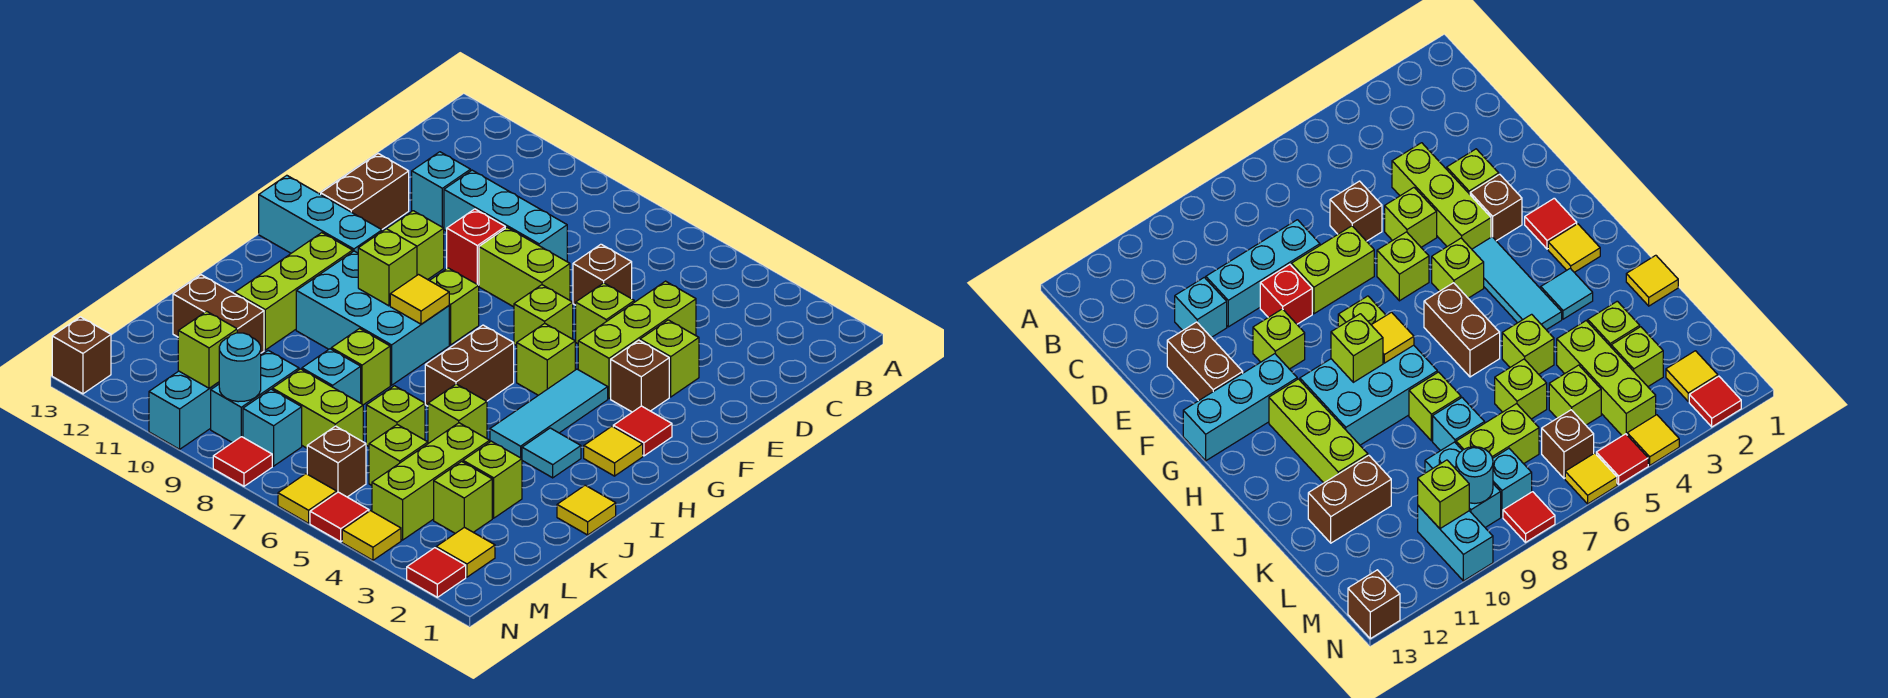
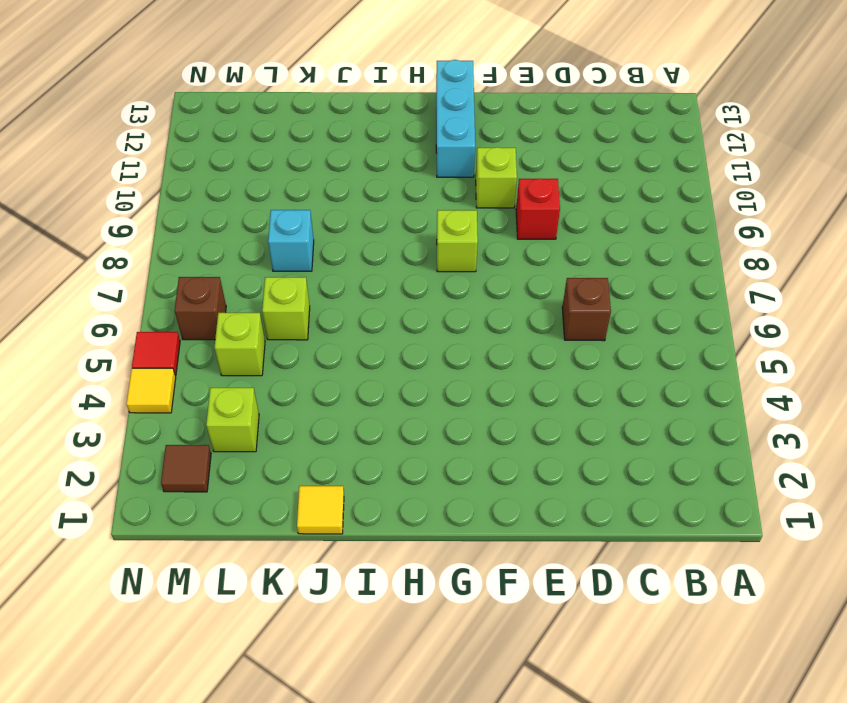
brown 1x1 tile [161,445,211,492] -> yellow 1x1 tile [436,527,495,577]
none -> lime 1x3 brick [578,281,696,399]
none -> cyan 1x3 brick [444,170,567,261]
none -> cyan 1x1 brick [412,152,471,228]
none -> lime 1x1 brick [640,320,699,397]

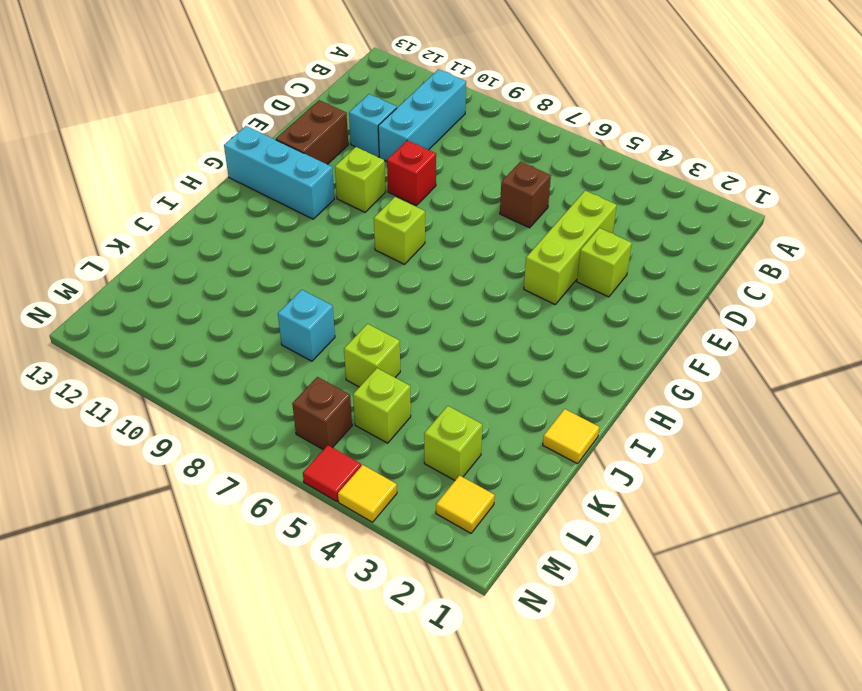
cyan 1x3 brick [378,69,466,161] -> cyan 1x3 brick turned to [444,170,567,261]
none -> lime 1x1 brick [576,283,634,344]
none -> lime 1x2 brick [479,228,570,307]
none -> brown 1x1 brick [611,340,669,412]
none -> lime 1x1 brick [514,285,573,346]

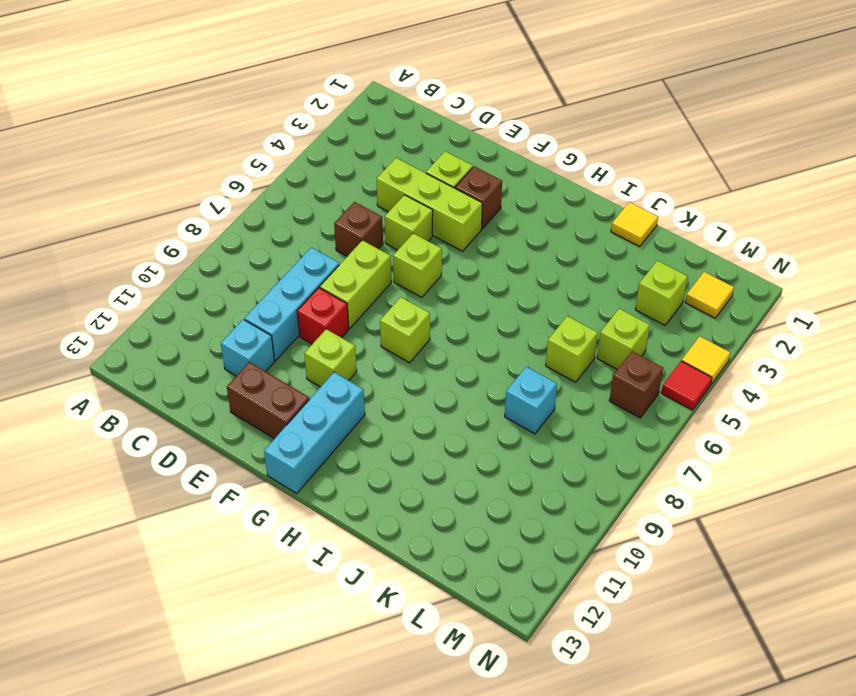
none -> red 1x1 tile [613,406,672,456]
none -> cyan 1x3 tile [490,369,608,459]
none -> lime 1x1 brick [517,323,575,395]
none -> yellow 1x1 tile [584,427,643,476]

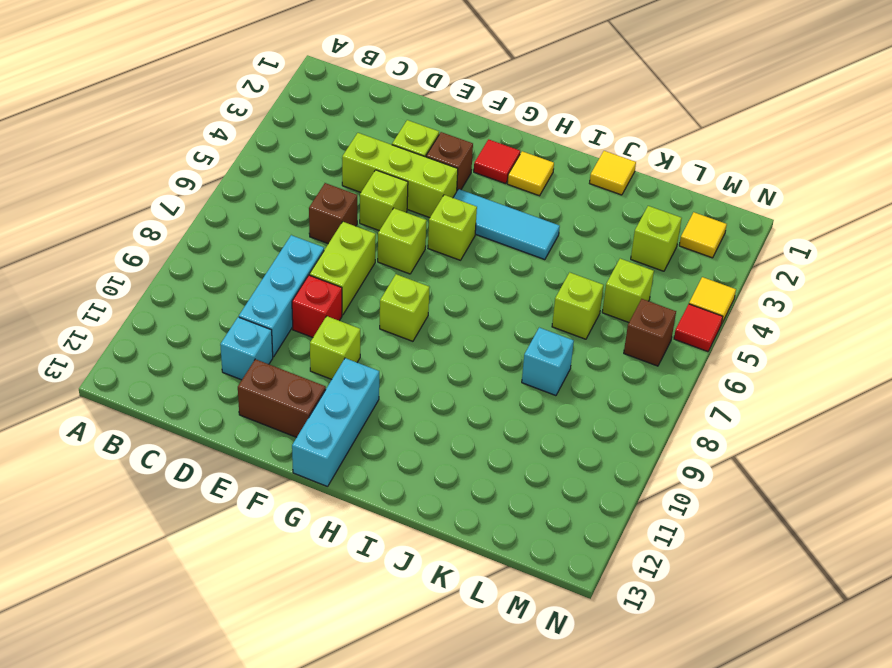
none -> brown 1x2 brick [425,325,514,406]
none -> cyan 2x3 brick [296,251,449,385]
none -> lime 1x3 brick [235,233,353,350]
none -> cyan 1x1 tile [522,428,581,478]

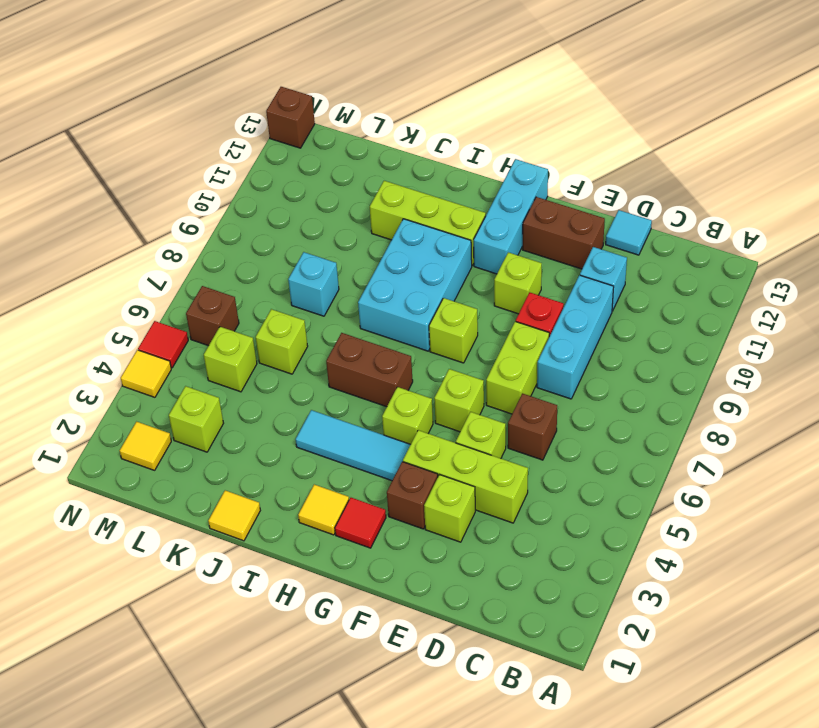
cyan 1x1 tile [606,210,652,255] -> cyan 1x1 tile moved to [522,428,581,478]
none -> lime 1x1 brick [428,384,487,443]
none -> lime 1x1 brick [331,329,390,405]
none -> lime 1x1 brick [463,441,522,518]
none -> lime 1x3 brick [372,423,490,540]

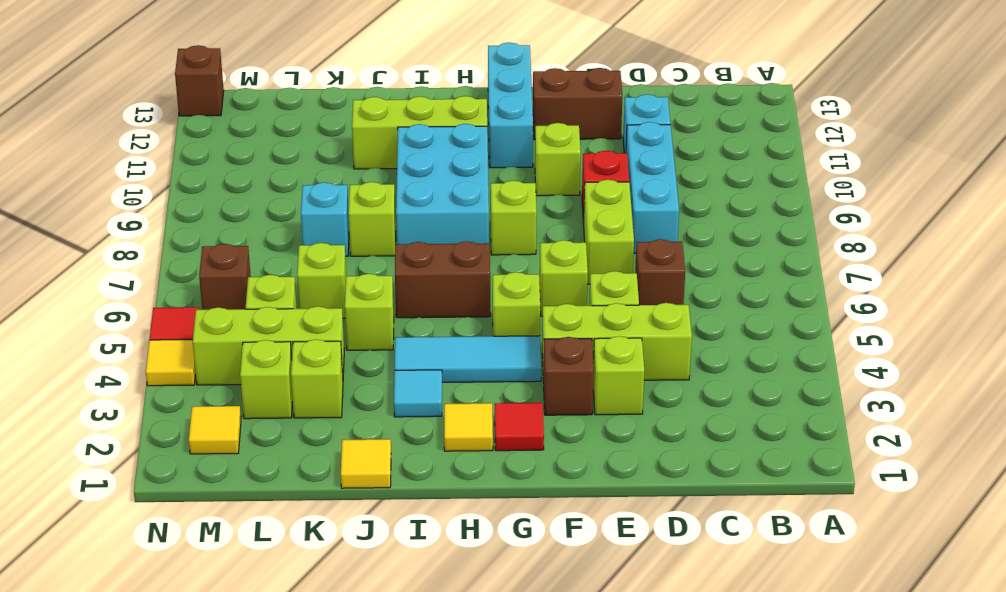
none -> brown 1x2 brick [173,275,264,353]
none -> lime 1x2 brick [272,369,363,448]
none -> cyan 1x2 brick [211,350,299,443]
none -> cyan 1x1 brick [243,389,302,466]

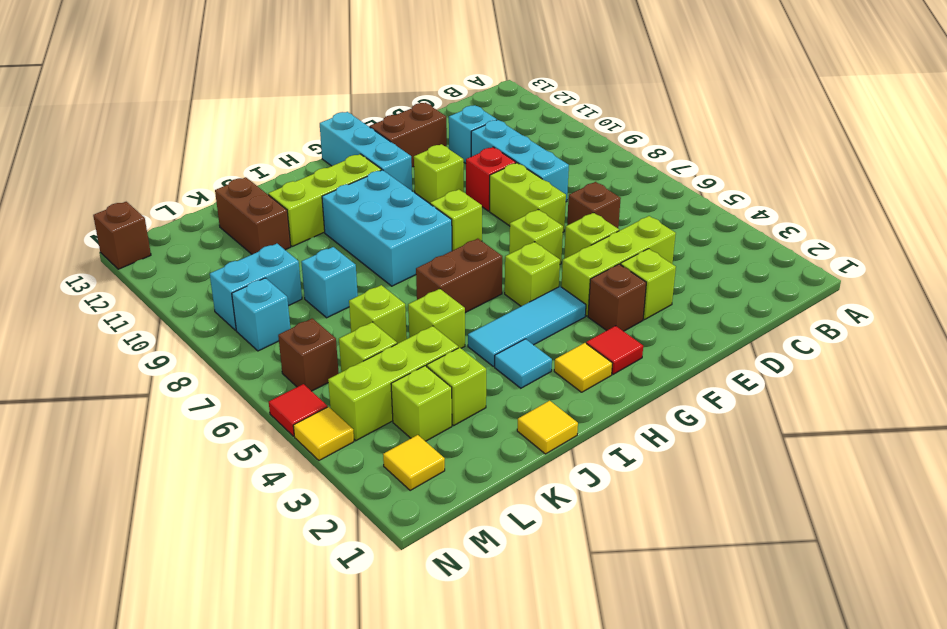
none -> lime 1x1 brick [331,329,390,405]
none -> lime 1x2 brick [272,369,363,448]
none -> cyan 1x2 brick [149,371,219,449]
none -> red 1x1 tile [407,548,466,597]

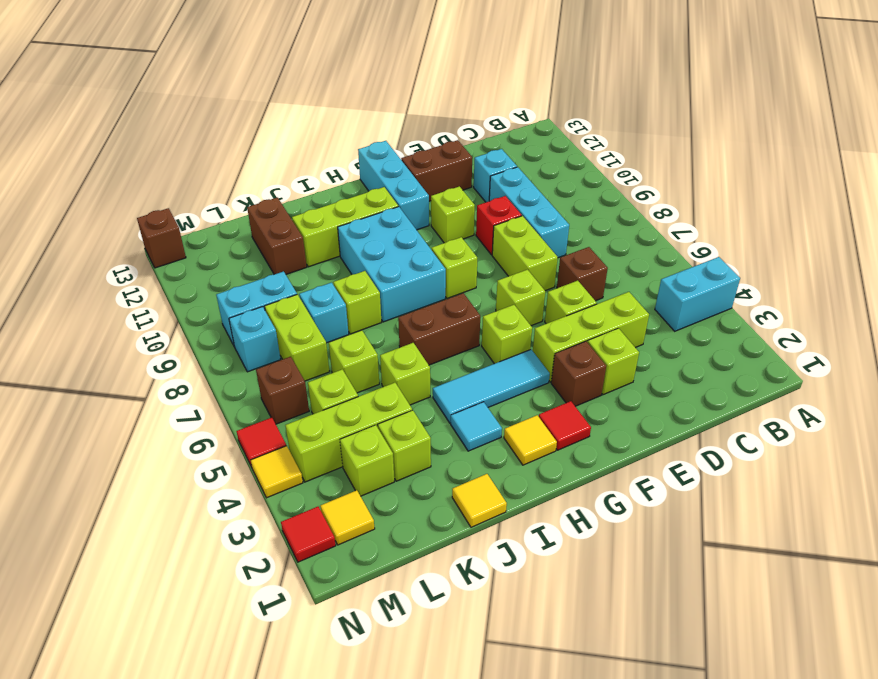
cyan 1x2 brick [655,257,740,331] -> cyan 1x2 brick moved to [149,371,219,449]
none -> yellow 1x1 tile [278,474,337,523]
none -> red 1x1 tile [213,437,272,486]
none -> yellow 1x1 tile [390,275,449,324]
none -> lime 1x1 brick [358,229,417,306]

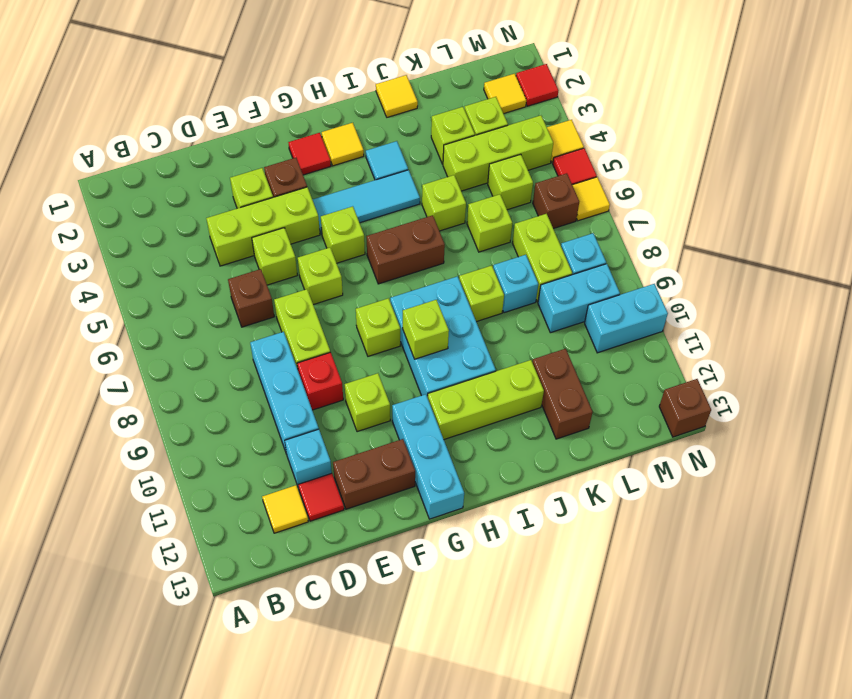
yellow 1x1 tile [262,485,308,533] -> yellow 1x1 tile moved to [390,275,449,324]
red 1x1 tile [298,473,344,521] -> red 1x1 tile moved to [213,437,272,486]
none -> cyan 1x1 round brick [219,333,261,402]
none -> lime 1x1 brick [178,311,237,388]

